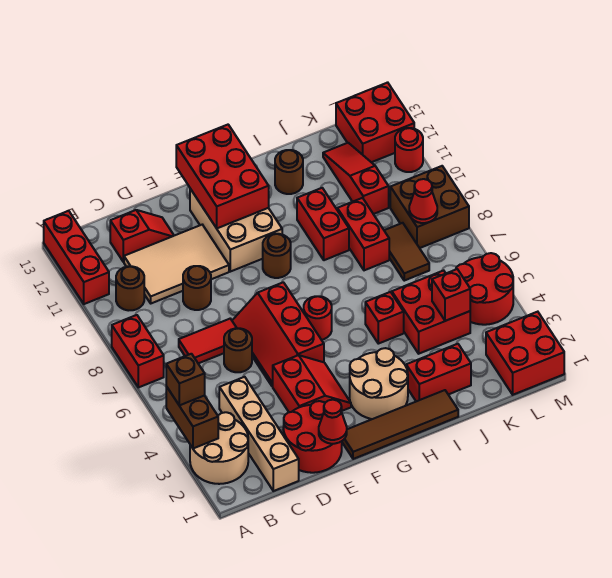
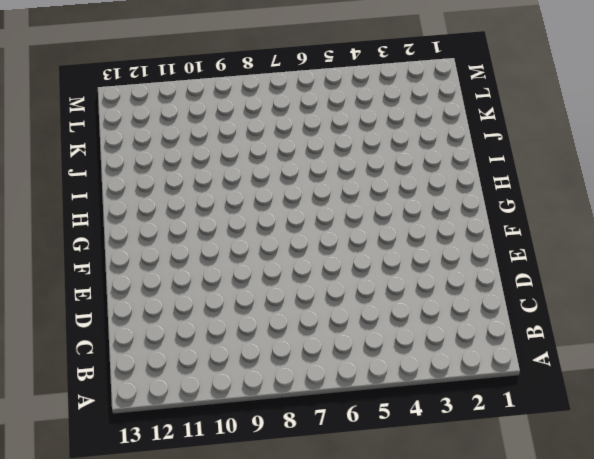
none -> tan 2x2 round brick [190,412,248,484]
none -> red 1x2 brick [112,315,164,387]
none -> red 1x3 brick [44,211,109,304]
none -> brown 1x1 round brick [116,266,144,311]

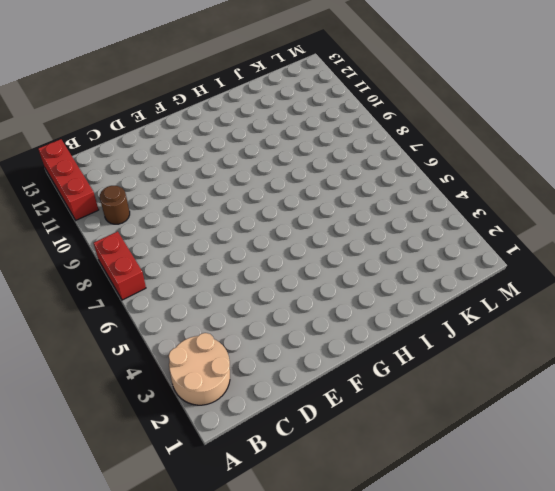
none -> tan 1x4 brick [219,377,299,491]
none -> red 1x2 tile [179,319,236,363]
none -> tan 2x3 tile [124,225,229,303]
none -> red 1x2 slope [110,210,174,262]

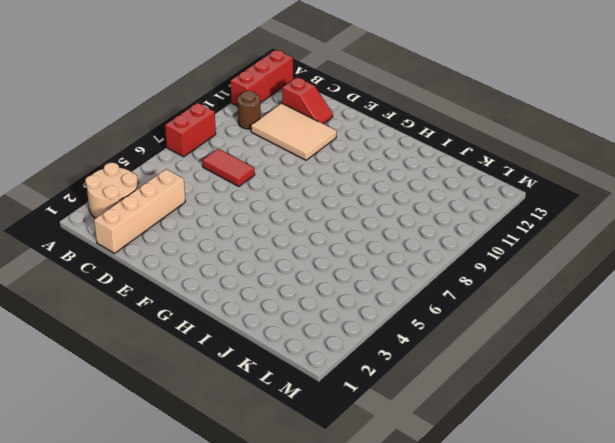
none -> red 2x2 round brick [283,401,342,473]
none -> brown 1x1 round brick [224,328,252,372]
none -> brown 1x1 round brick [183,266,211,310]
none -> red 2x2 slope [273,355,351,412]

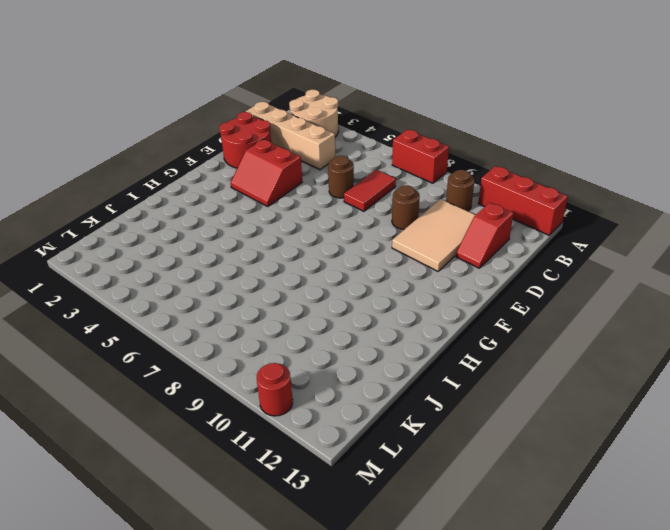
none -> red 2x3 slope [232,282,324,386]
none -> brown 1x4 tile [342,390,458,459]
none -> tan 2x3 brick [190,189,282,272]
none -> tan 2x2 round brick [350,348,408,419]

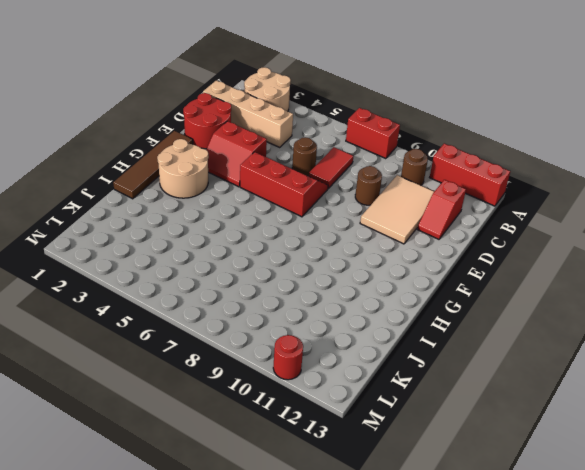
none -> tan 2x3 brick [190,189,282,272]
none -> red 1x1 round brick [304,296,332,340]
none -> brown 1x1 round brick [263,234,291,278]
none -> red 1x2 brick [406,344,471,401]

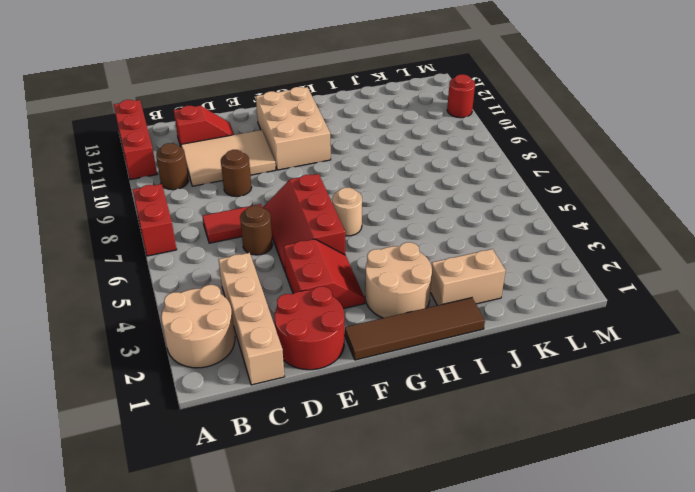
tan 1x1 round brick [332,187,362,236] -> red 1x1 round brick [304,296,332,340]
tan 1x2 brick [430,249,506,306] -> red 1x2 brick [406,344,471,401]
none -> brown 1x1 round brick [263,234,291,278]
none -> red 1x1 brick [365,292,404,344]
none -> red 1x2 brick [297,188,349,260]
none -> brown 1x1 round brick [275,150,303,194]

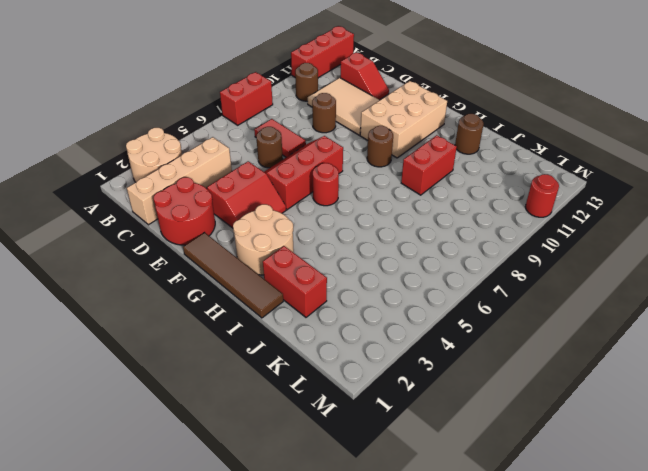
none -> red 1x1 brick [365,292,404,344]
none -> red 2x2 brick [392,270,470,354]
none -> red 1x2 brick [337,198,389,270]
none -> brown 1x2 tile [384,223,429,281]

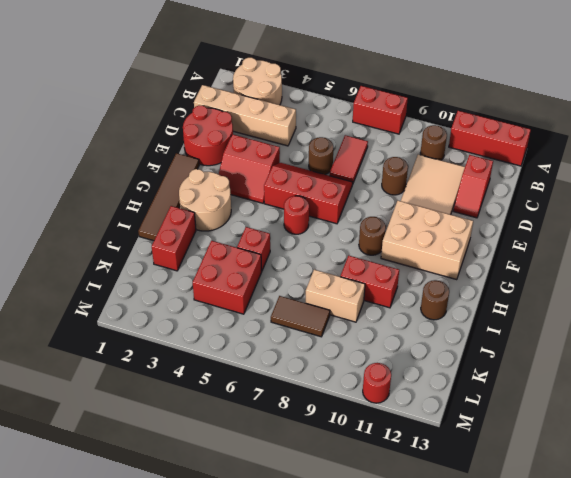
tan 1x2 brick [306,270,365,322] -> red 1x2 brick [337,198,389,270]
none -> red 1x3 slope [323,143,389,214]
none -> red 2x2 brick [486,312,564,395]
none -> red 2x2 round brick [456,253,513,325]
none -> brown 2x2 brick [390,166,469,248]

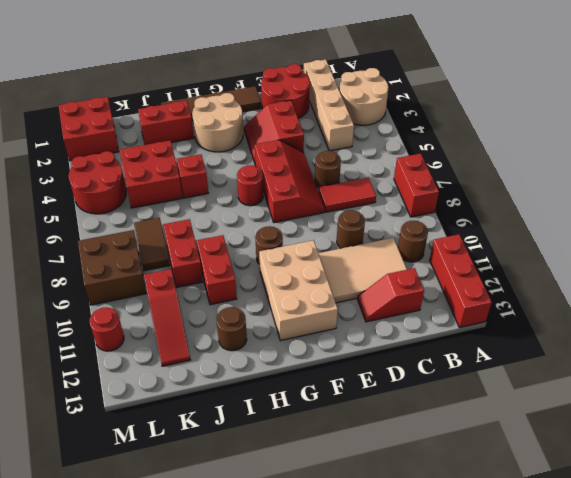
none -> red 2x2 brick [336,82,414,162]
none -> brown 1x2 brick [166,386,218,448]
none -> red 1x1 cone [319,400,347,444]
none -> red 2x3 brick [176,125,269,228]

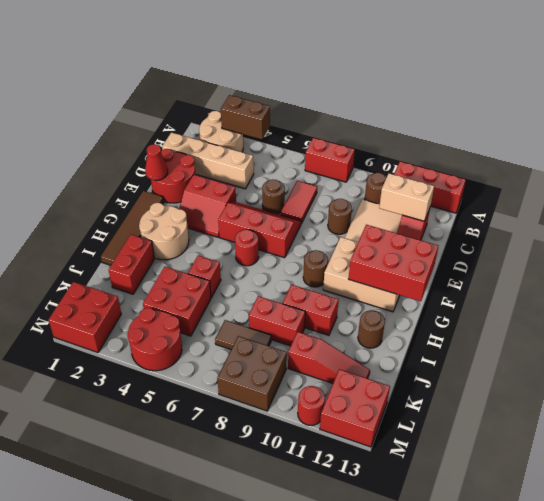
tan 1x2 brick [379,173,434,221] -> none
none -> red 1x1 brick [432,269,470,321]
none -> red 1x1 cone [409,179,437,223]
none -> brown 1x1 brick [166,354,205,405]

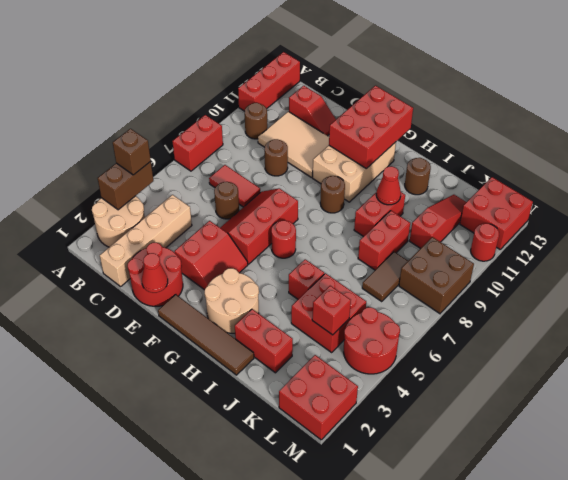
red 1x1 cone [376,166,401,205] -> red 1x1 cone moved to [409,179,437,223]

